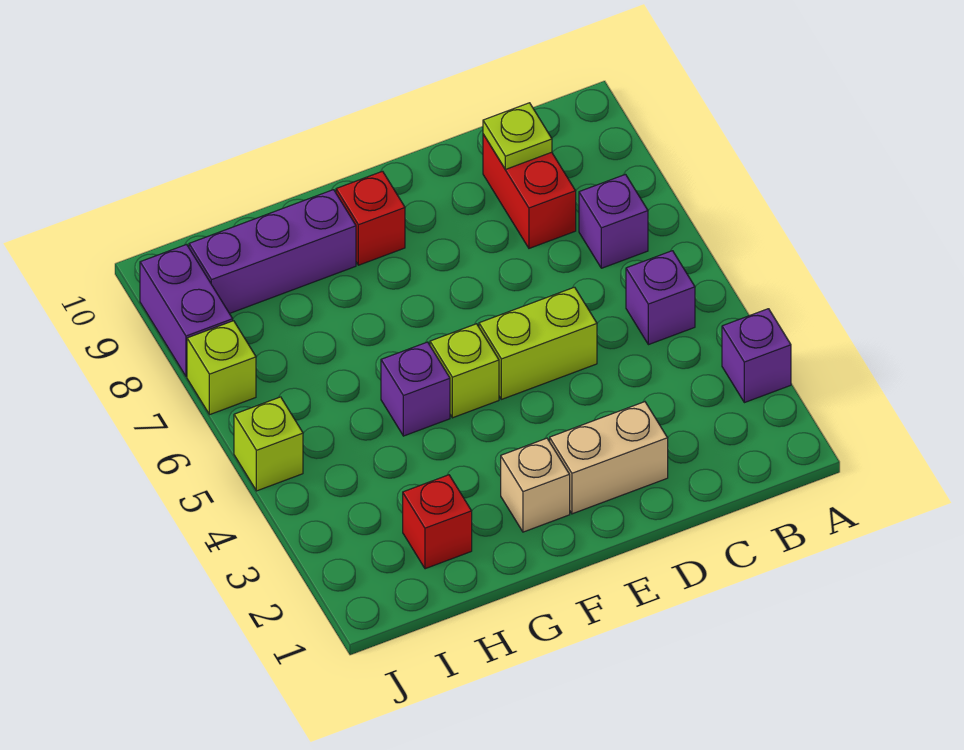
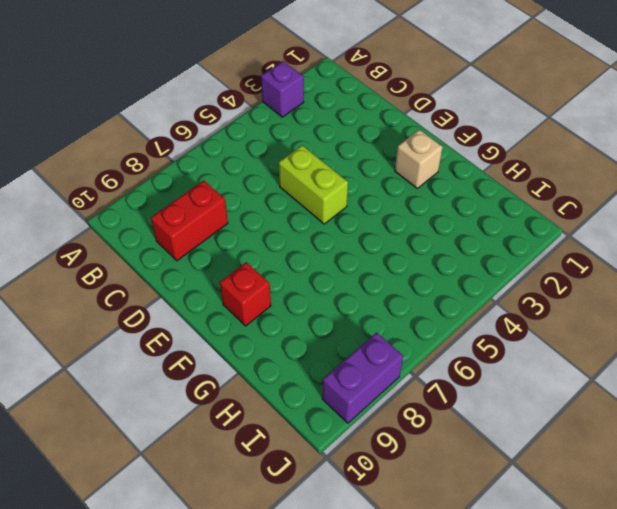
none -> purple 1x1 brick [626,251,695,345]
none -> purple 1x1 brick [579,174,648,268]
none -> tan 1x2 brick [550,402,668,514]

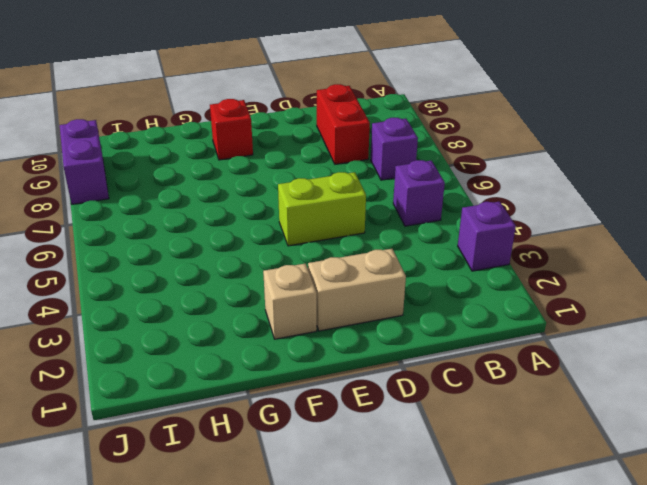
none -> lime 1x1 brick [430,324,499,418]
none -> purple 1x1 brick [381,342,450,436]
none -> purple 1x3 brick [189,190,356,313]

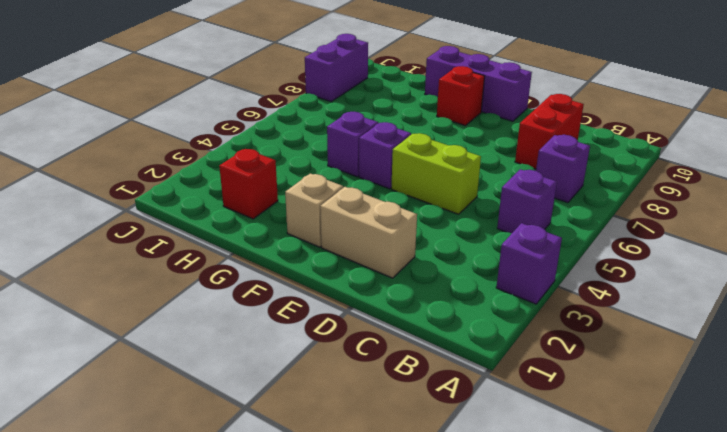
purple 1x3 brick [425,46,532,121] -> purple 1x3 brick moved to [189,190,356,313]
purple 1x1 brick [359,122,411,189] -> lime 1x1 brick [430,324,499,418]
none -> lime 1x1 brick [234,397,303,491]
none -> lime 1x1 brick [187,321,256,415]
none -> lime 1x1 plate [483,103,552,169]

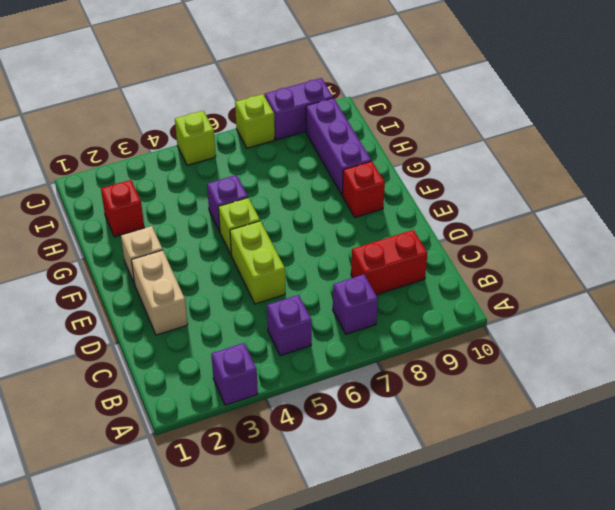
none -> lime 1x1 plate [483,103,552,169]

